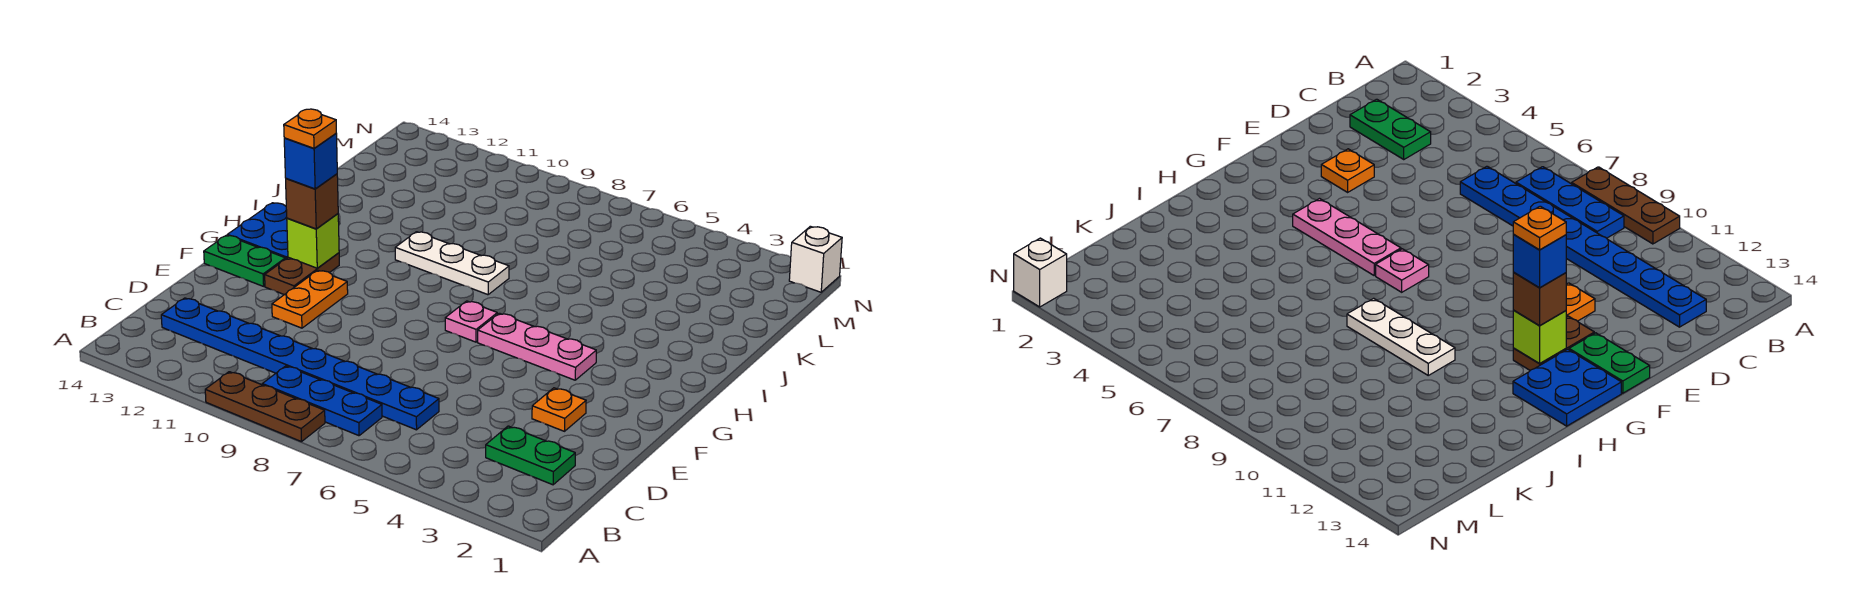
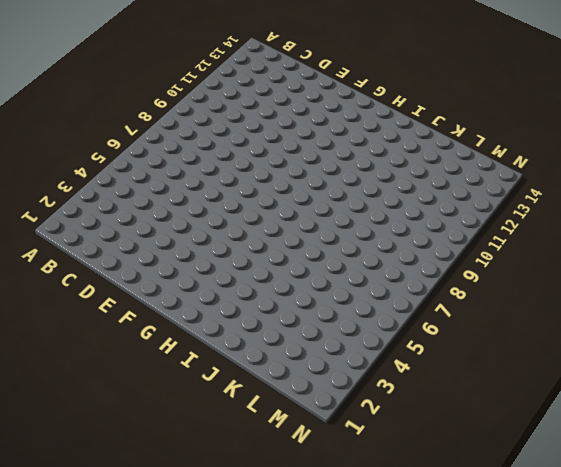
none -> brown 1x3 plate [205,372,325,442]
none -> blue 1x3 plate [262,366,382,436]
none -> green 1x2 plate [486,426,575,485]

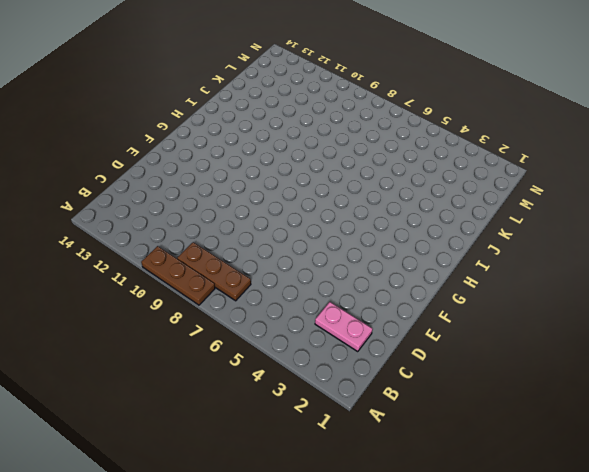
brown 1x3 plate [177,242,251,301] -> blue 1x3 plate [262,366,382,436]
pink 1x2 plate [315,302,373,352] -> green 1x2 plate [486,426,575,485]
none -> blue 1x8 plate [161,298,439,430]
none -> orange 1x1 plate [532,388,586,431]
none -> orange 1x2 plate [272,270,348,328]

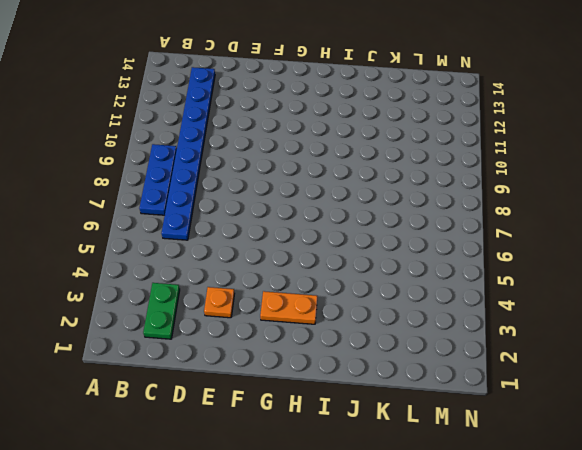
orange 1x2 plate [260,291,317,324] -> orange 1x2 plate moved to [272,270,348,328]
none -> brown 1x3 plate [205,372,325,442]
none -> brown 1x2 plate [265,253,339,295]
none -> green 1x2 plate [204,235,285,286]

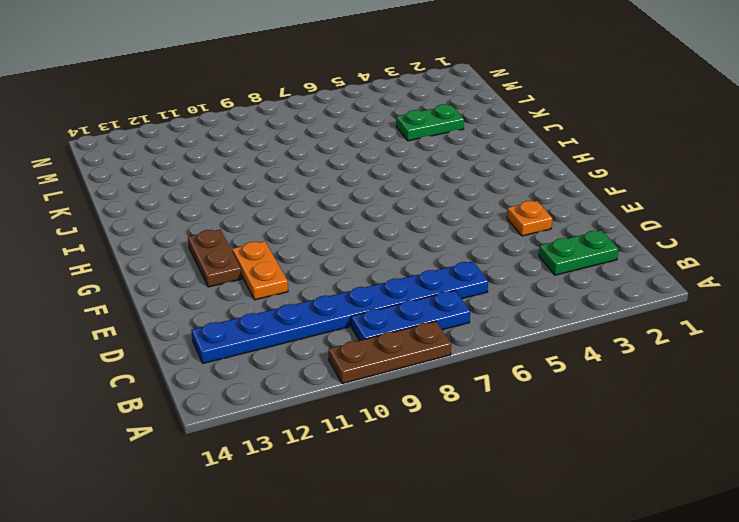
green 1x2 plate [396,104,464,141] -> green 1x2 plate moved to [204,235,285,286]
none -> pink 1x3 plate [478,313,596,380]
none -> pink 1x1 plate [445,301,497,342]
none -> blue 2x2 plate [227,203,288,259]

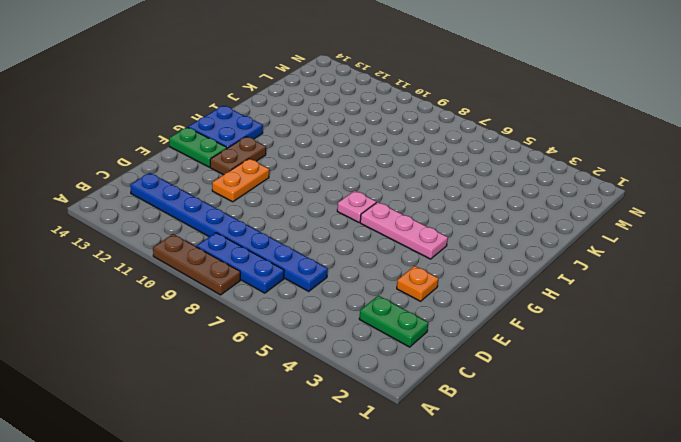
none -> white 1x3 plate [395,232,509,295]
none -> white 1x1 brick [789,226,842,292]
none -> lime 1x1 brick [287,214,339,268]

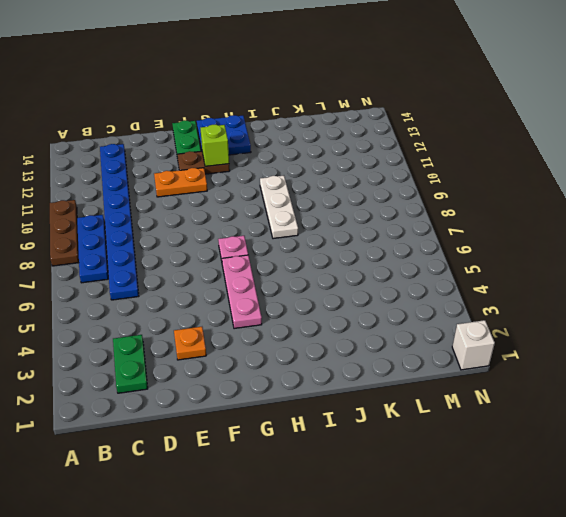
none -> brown 1x1 brick [286,174,338,229]
none -> blue 1x1 brick [284,134,337,189]
none -> orange 1x1 plate [284,109,336,148]

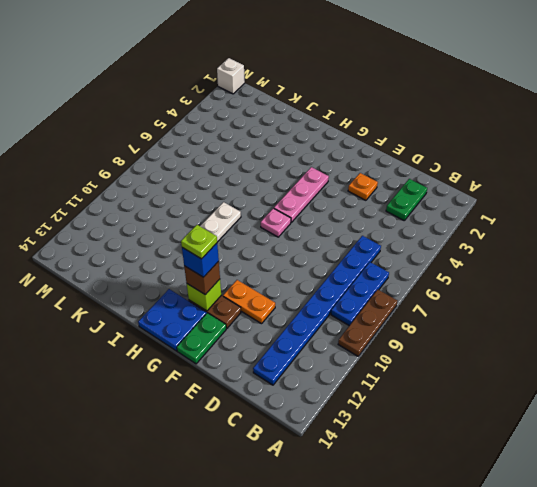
lime 1x1 plate [181,225,217,259] -> orange 1x1 plate [284,109,336,148]

